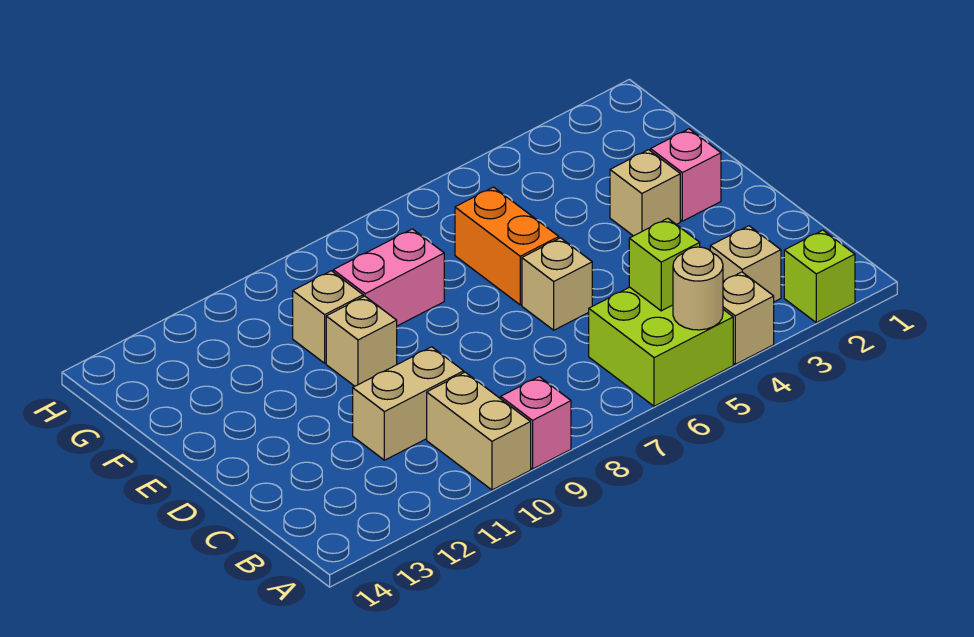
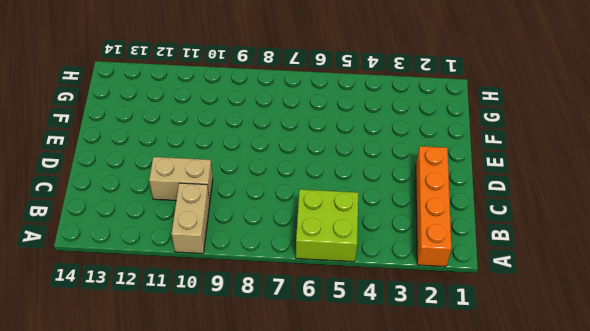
orange 1x4 brick [416,146,451,267] -> lime 1x1 brick [784,230,855,323]
none -> tan 1x1 brick [723,272,774,364]
none -> pink 1x1 brick [501,377,571,469]
none -> tan 1x1 brick [710,226,781,302]

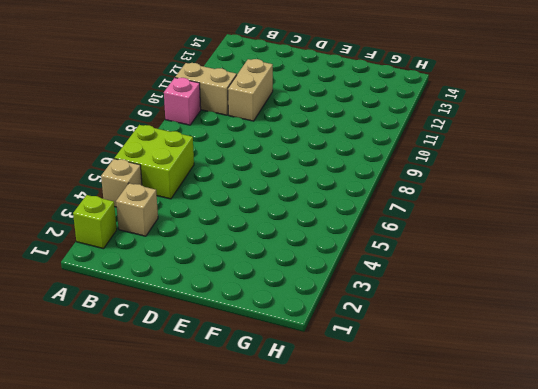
none -> tan 1x1 brick [522,238,592,330]
none -> pink 1x1 brick [651,129,721,221]
none -> tan 1x1 brick [610,150,680,236]

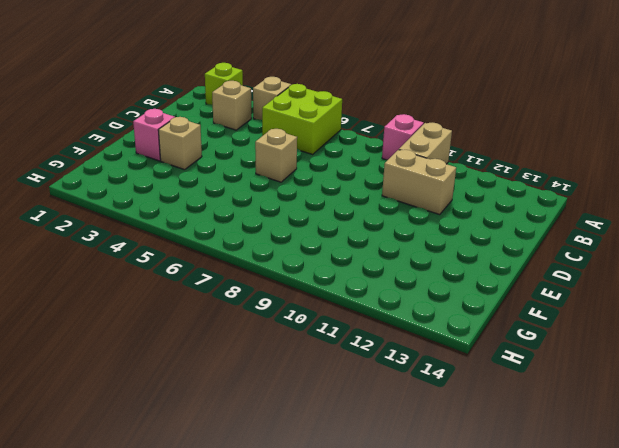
none -> orange 1x2 brick [455,187,559,305]
none -> tan 1x1 brick [326,296,397,386]
none -> pink 1x2 brick [333,229,444,326]

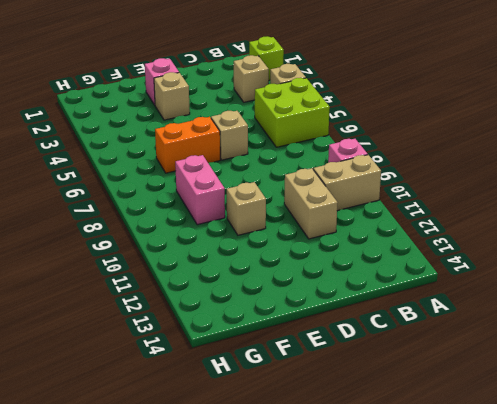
none -> tan 1x1 brick [293,271,363,363]
none -> tan 1x1 round brick [673,247,723,330]
none -> lime 1x1 brick [629,218,700,311]

